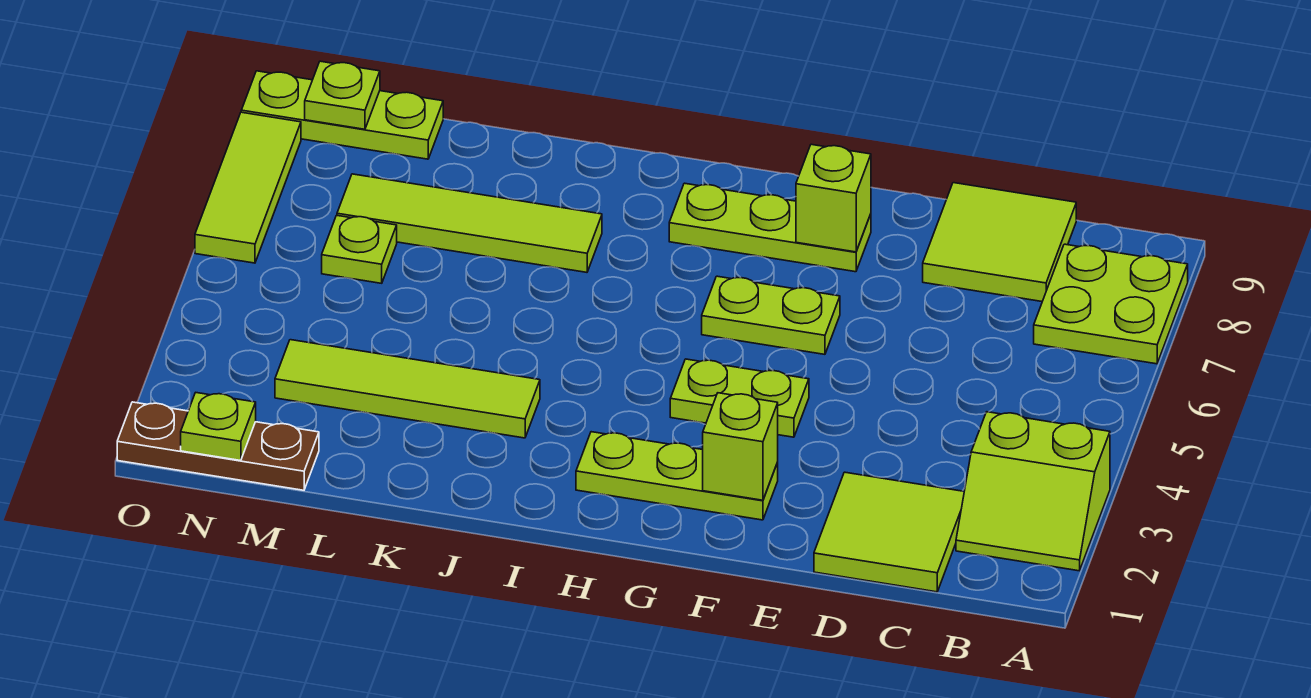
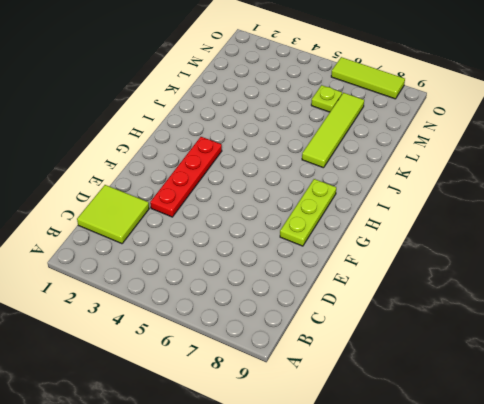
red 1x4 plate [150,137,222,217] -> none
none -> lime 2x2 slope [956,412,1110,571]
none -> lime 2x2 plate [1034,244,1188,364]
none -> lime 2x2 tile [923,183,1076,301]

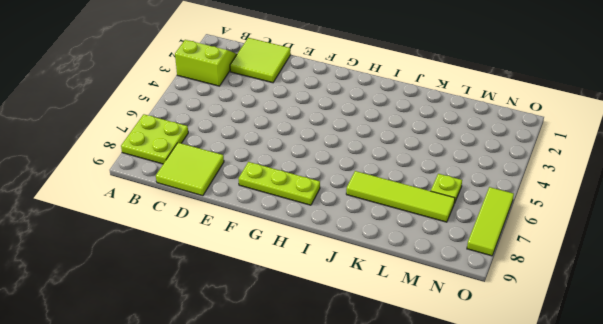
none -> lime 1x3 plate [576,432,778,520]
none -> lime 1x2 plate [670,359,809,437]
none -> lime 1x2 plate [702,276,840,354]

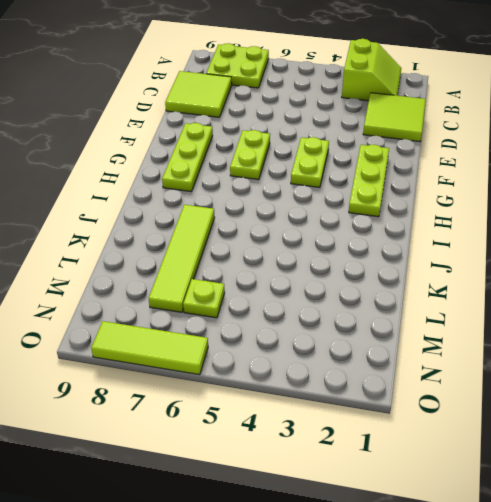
none -> lime 1x4 tile [275,340,540,438]
none -> brown 1x3 plate [117,402,319,490]
none -> lime 1x3 plate [241,71,443,159]

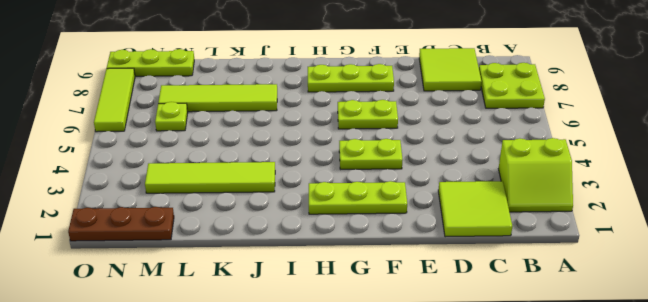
none -> lime 1x1 brick [703,393,778,500]
none -> lime 1x1 brick [796,144,871,252]
none -> lime 1x1 plate [181,393,256,461]

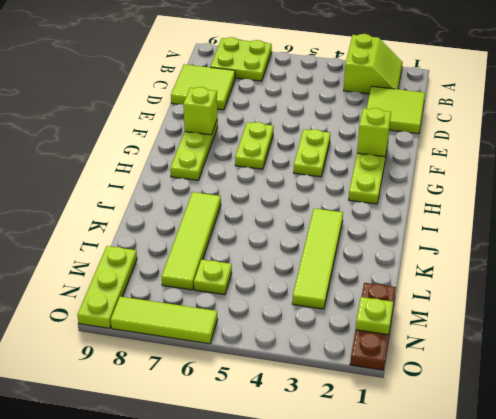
none -> lime 1x1 plate [305,61,380,129]

